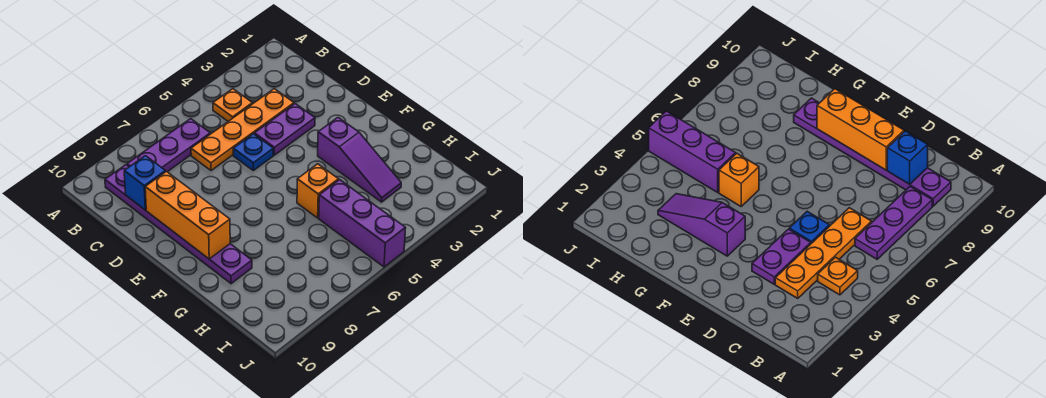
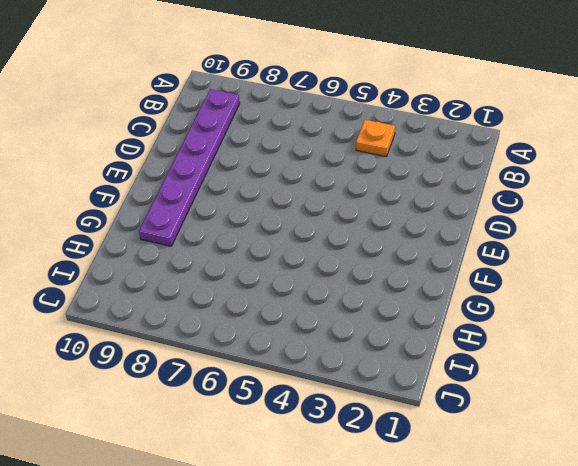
none -> purple 1x3 plate [127,119,210,172]
none -> orange 1x4 plate [191,89,294,171]

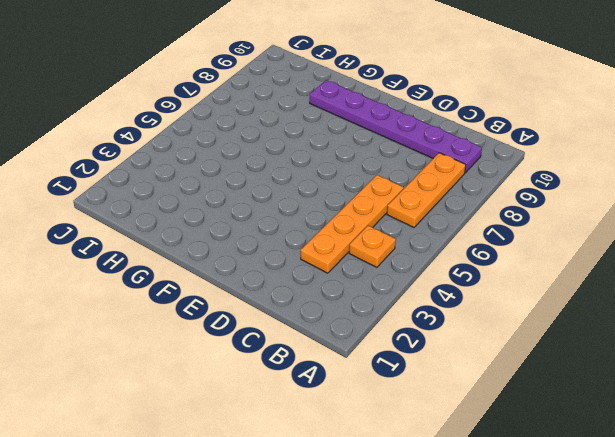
orange 1x3 plate [387,153,466,227] -> purple 1x3 plate [127,119,210,172]
none -> purple 1x2 plate [254,104,315,155]
none -> blue 1x1 plate [233,134,273,171]

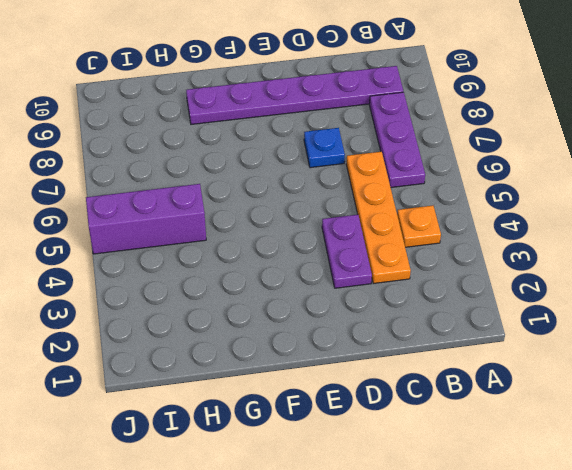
blue 1x1 plate [304,128,345,168] -> blue 1x1 plate moved to [233,134,273,171]
none -> purple 1x3 slope [318,118,401,202]
none -> orange 1x1 brick [297,164,339,218]

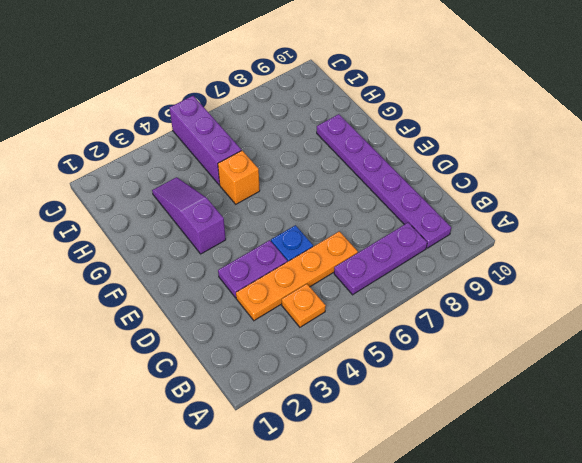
none -> blue 1x1 brick [124,156,166,210]
none -> orange 1x3 brick [145,172,230,259]

